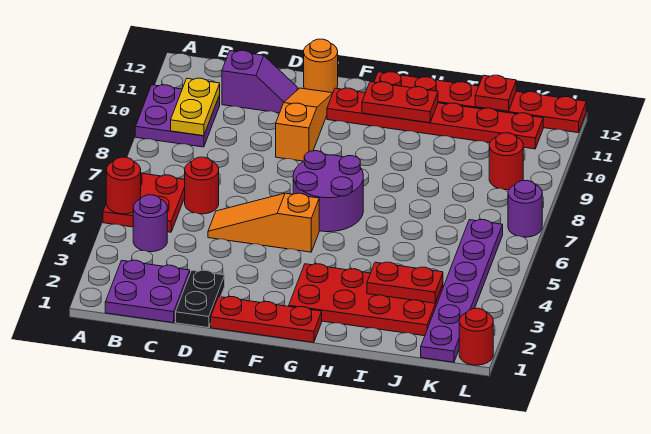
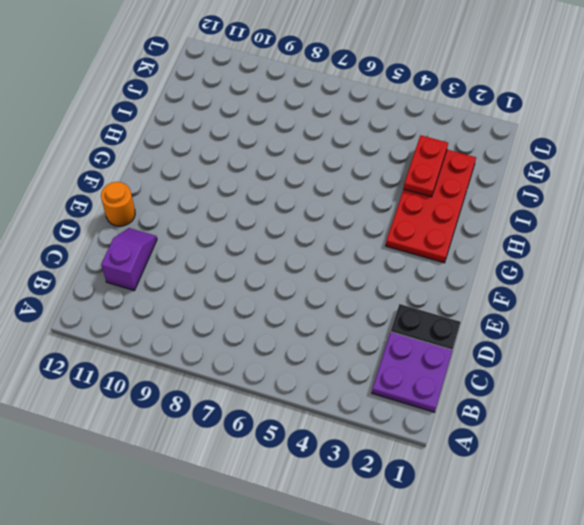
none -> red 2x2 plate [103,173,185,232]
none -> purple 2x2 plate [135,85,220,147]
none -> purple 1x1 round brick [133,195,167,252]

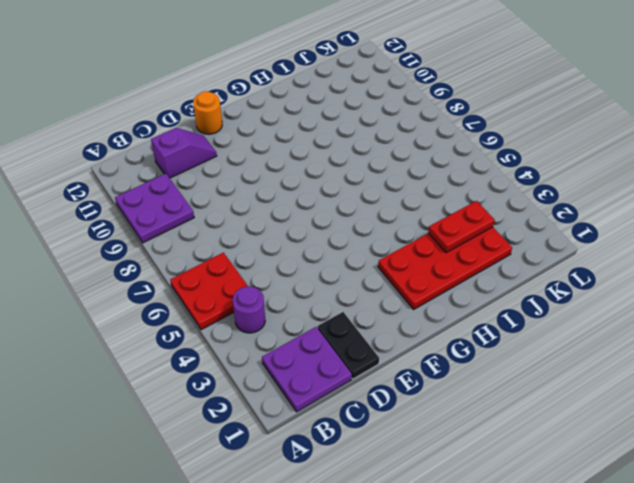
none -> red 1x1 round brick [185,157,219,214]
none -> orange 1x3 slope [208,193,319,252]
none -> red 1x3 plate [211,297,322,342]

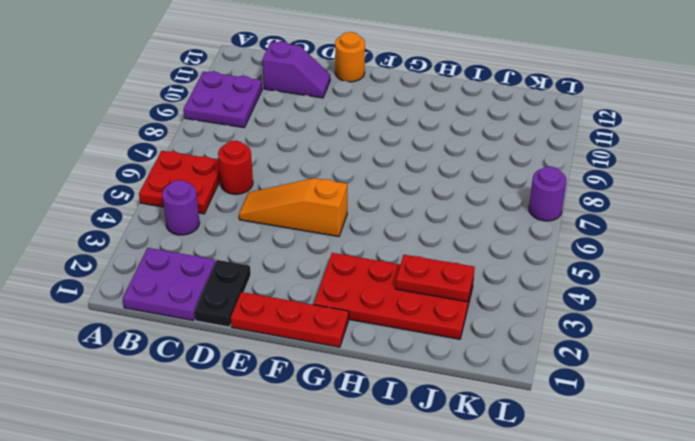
none -> orange 1x3 slope [276,88,333,161]
none -> purple 2x2 round brick [293,151,363,232]
none -> red 1x6 plate [327,88,543,149]

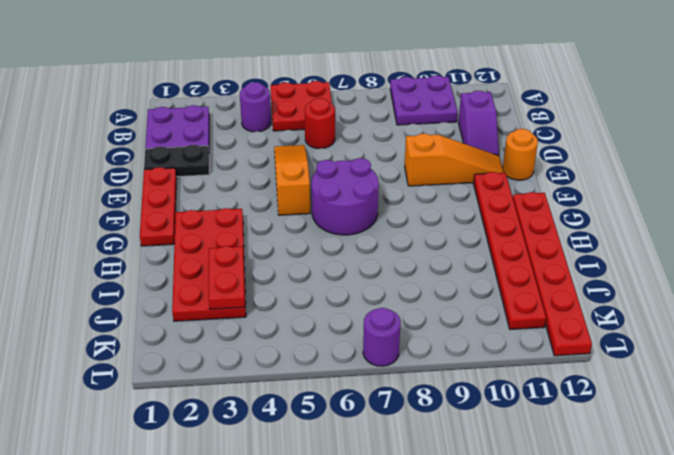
none -> purple 1x6 plate [421,220,503,362]
none -> red 1x1 round brick [489,133,523,190]
none -> red 1x1 round brick [459,308,493,365]

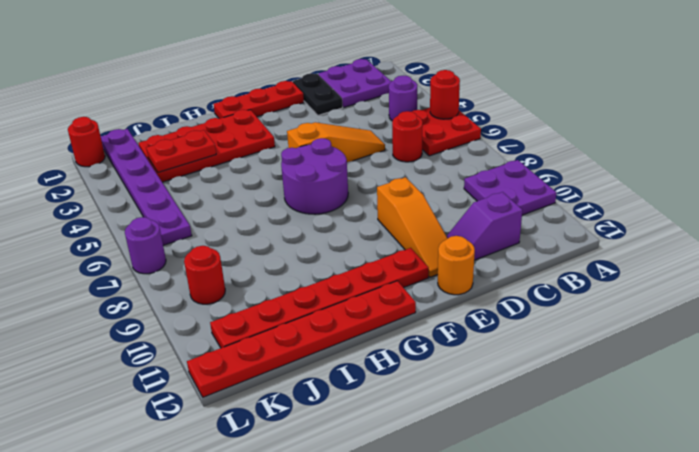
none -> yellow 1x2 plate [171,78,220,136]
none -> red 1x2 plate [362,82,438,123]
none -> red 1x1 plate [475,75,516,111]

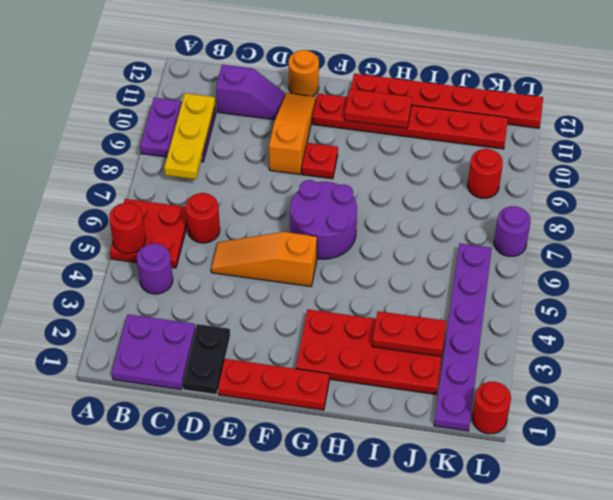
yellow 1x3 plate [164,93,215,179] -> yellow 1x2 plate [171,78,220,136]
red 1x1 plate [302,143,338,179] -> red 1x1 plate moved to [475,75,516,111]

